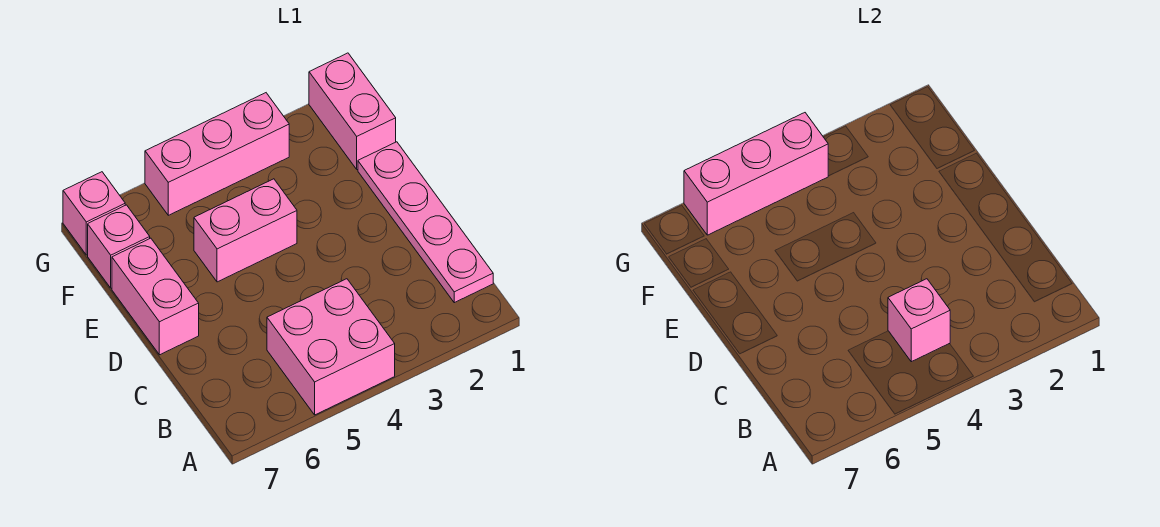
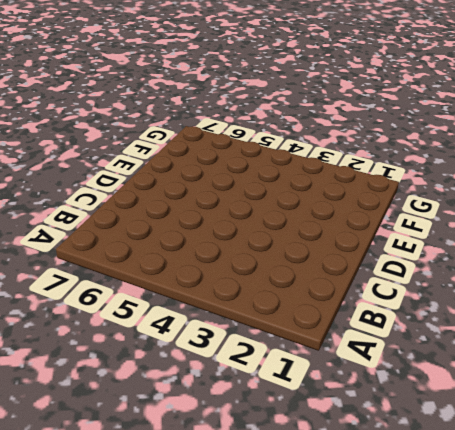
none -> pink 2x2 brick [267,279,395,415]
none -> pink 1x4 plate [358,142,493,303]

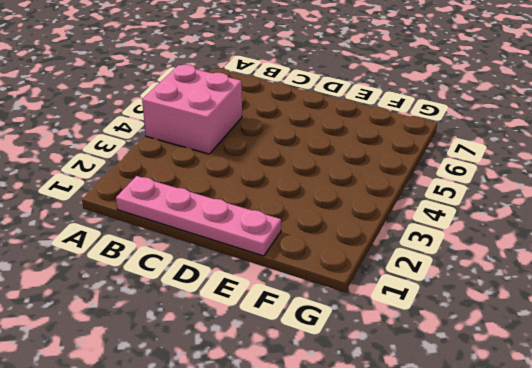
none -> pink 1x2 brick [112,238,199,355]
none -> pink 1x2 brick [194,179,297,282]

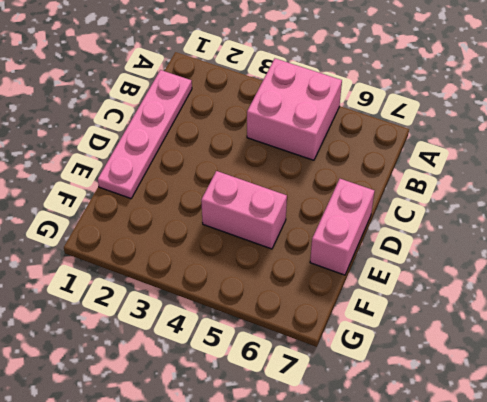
none -> pink 1x2 brick [309,53,396,169]
none -> pink 1x1 brick [88,205,150,288]

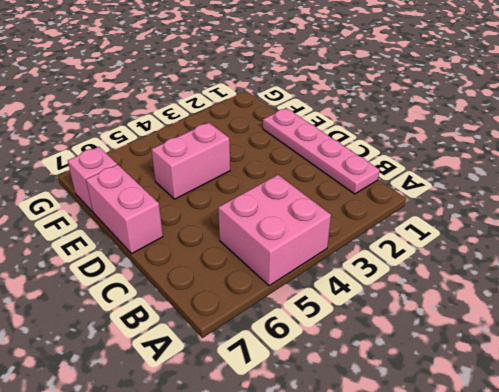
none -> pink 1x2 brick [309,53,396,169]
none -> pink 1x3 brick [145,93,289,215]

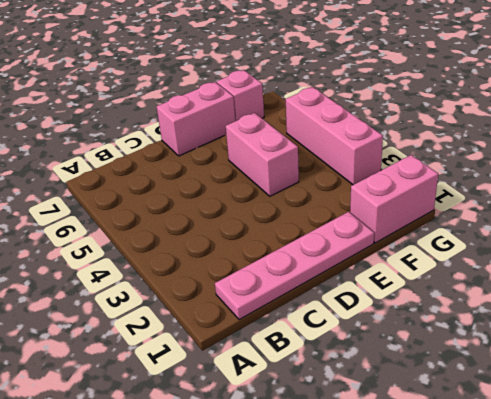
none -> pink 2x2 brick [267,279,395,415]
none -> pink 1x1 brick [63,172,125,255]

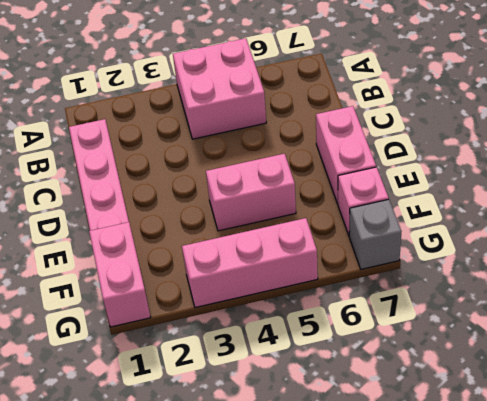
grey 1x1 brick [349,199,401,269] -> pink 1x1 brick [63,172,125,255]
none -> pink 1x1 brick [888,279,950,362]
none -> pink 1x3 brick [684,113,828,235]

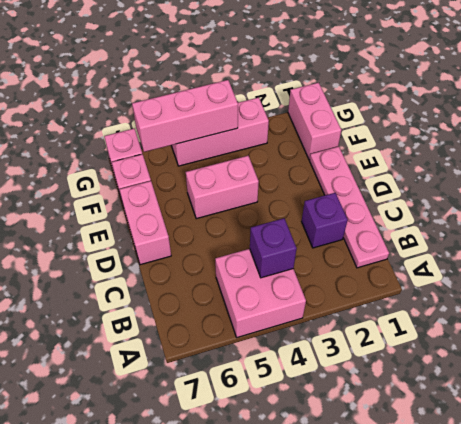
purple 1x1 brick [250,218,297,278] -> pink 1x1 brick [888,279,950,362]
purple 1x1 brick [302,193,348,248] -> none

